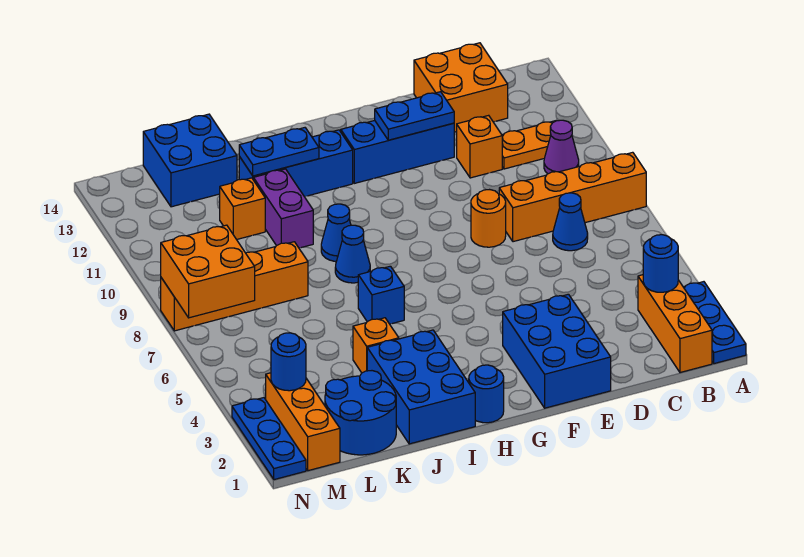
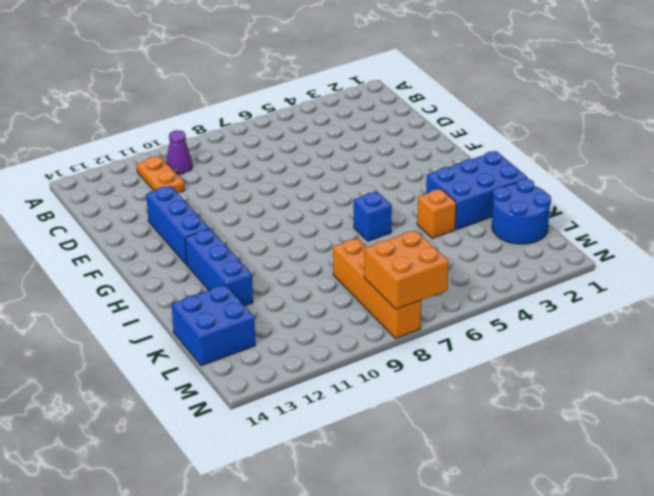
none -> blue 1x3 plate [684,282,746,364]
none -> orange 1x4 brick [499,152,646,242]
none -> orange 1x3 brick [638,275,712,373]
none -> blue 1x1 cone [553,193,588,251]

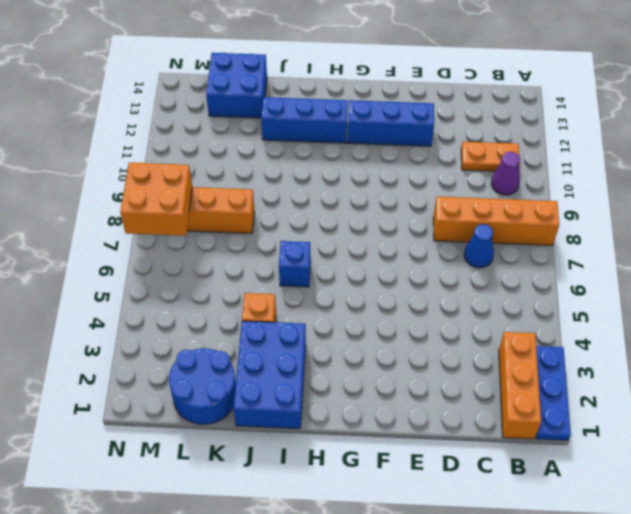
none -> orange 2x2 brick [414,43,508,132]
none -> orange 1x1 brick [457,115,502,178]
none -> blue 2x3 brick [503,294,611,408]
none -> orange 1x1 round brick [471,190,506,247]

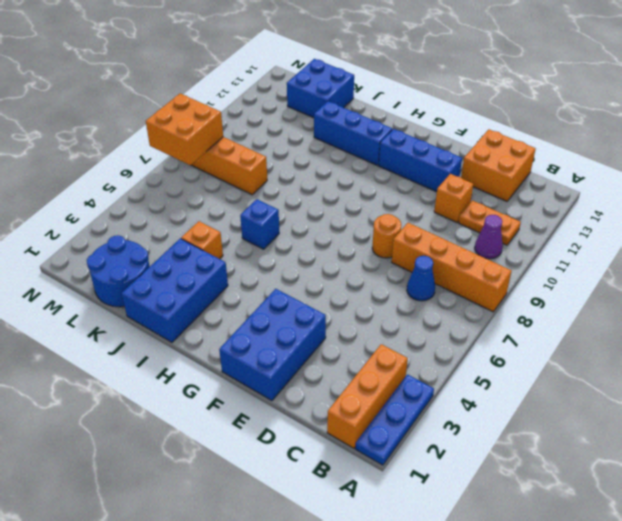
none -> blue 1x1 round brick [469,365,504,423]
none -> blue 1x1 cone [335,225,370,283]
none -> blue 1x1 cone [321,204,351,262]
none -> purple 1x2 brick [254,169,313,248]

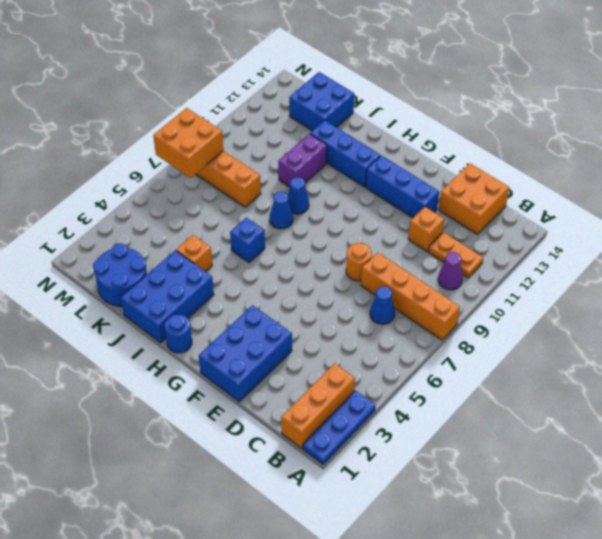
none -> orange 1x1 brick [220,178,265,240]
none -> orange 1x3 brick [266,373,340,471]
none -> blue 1x3 plate [232,398,306,480]
none -> blue 1x1 round brick [643,235,678,292]

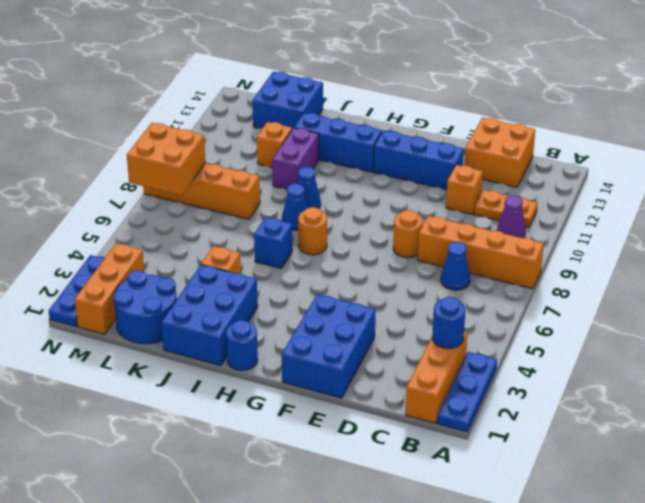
orange 1x1 round brick [298,207,327,255] -> none
none -> blue 1x2 plate [375,92,454,140]
none -> blue 1x2 plate [239,128,319,176]
none -> blue 1x1 round brick [271,333,306,391]

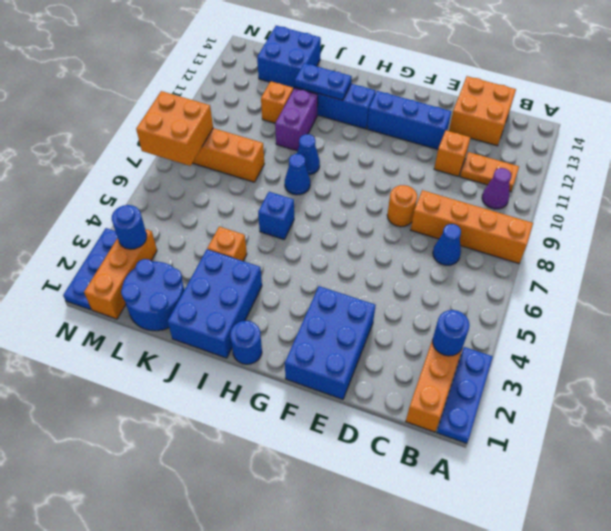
none -> blue 1x2 plate [375,92,454,140]

